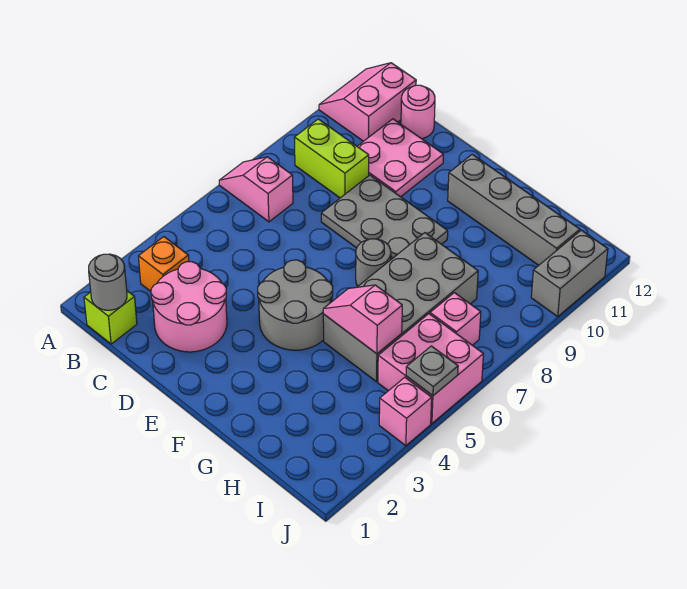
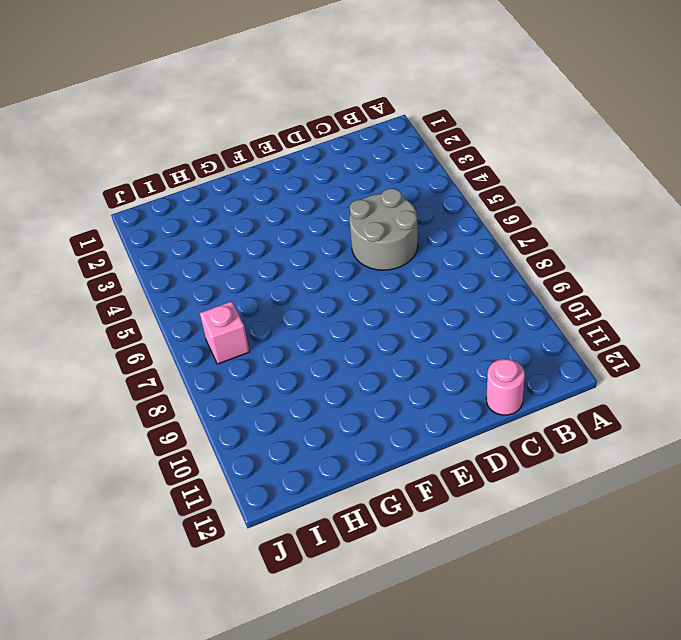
grey 2x2 round brick [349,188,418,270] -> grey 2x2 round brick moved to [258,260,333,350]
none -> pink 1x2 slope [219,157,293,222]
none -> pink 2x2 slope [319,63,416,141]
none -> lime 1x1 brick [84,291,137,344]

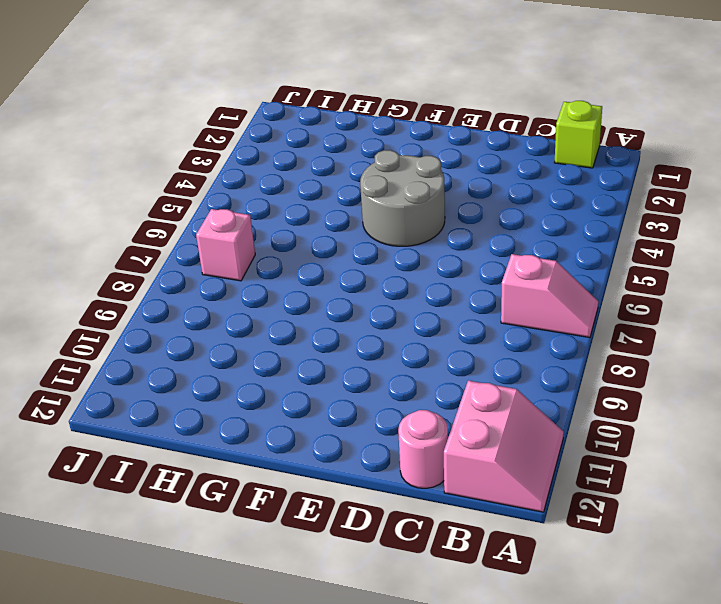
none -> orange 1x1 brick [138,237,189,291]
none -> lime 1x2 brick [294,119,369,198]
none -> pink 2x2 round brick [151,262,227,352]

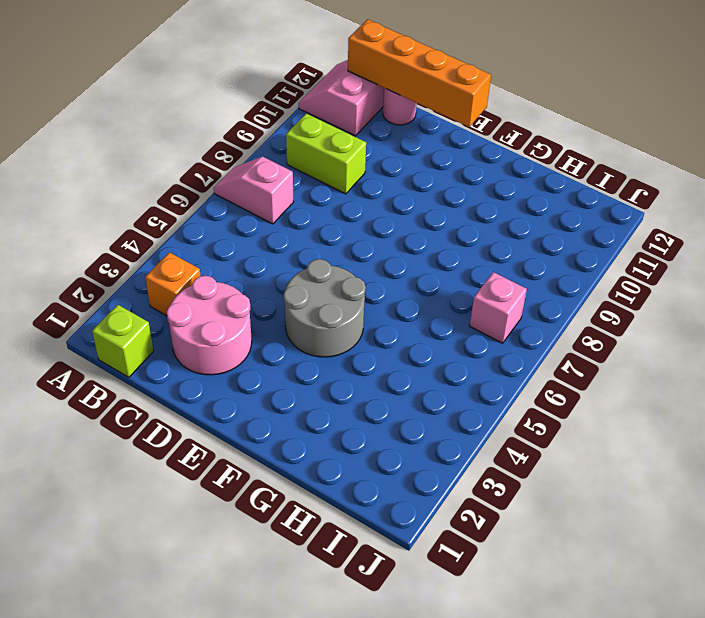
orange 1x4 brick [348,20,491,127] -> none
none -> pink 2x2 plate [357,119,444,197]
none -> grey 2x3 plate [321,175,448,259]
none -> grey 1x1 round brick [356,239,391,286]

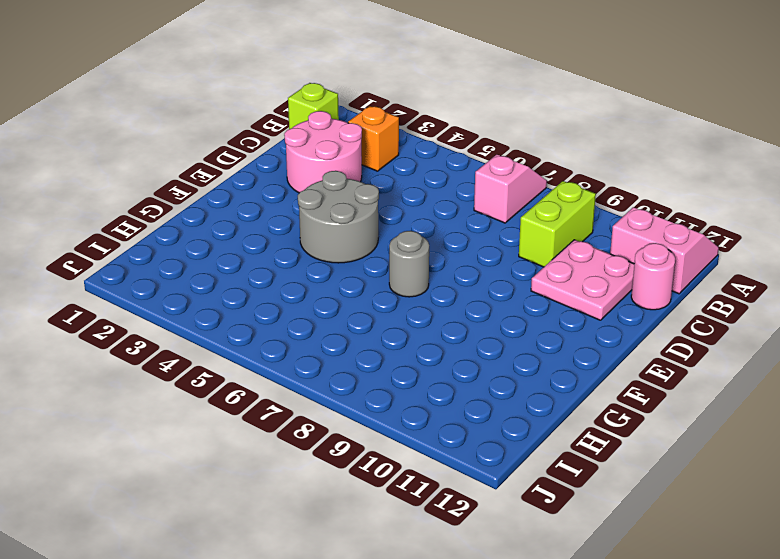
none -> grey 2x3 plate [321,175,448,259]
none -> grey 1x4 brick [448,154,580,265]
none -> grey 2x4 brick [323,233,478,382]

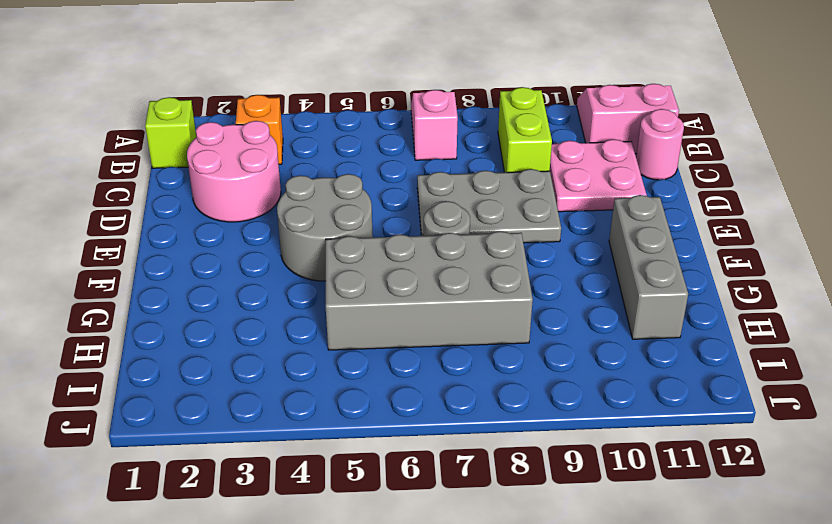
grey 2x3 plate [417,169,561,243] -> grey 2x3 plate turned to [321,175,448,259]
grey 1x3 brick [609,195,688,339] -> grey 1x4 brick [448,154,580,265]
none -> pink 2x2 brick [378,314,483,423]
none -> pink 1x1 brick [430,293,481,345]
none -> pink 1x1 brick [379,377,432,446]

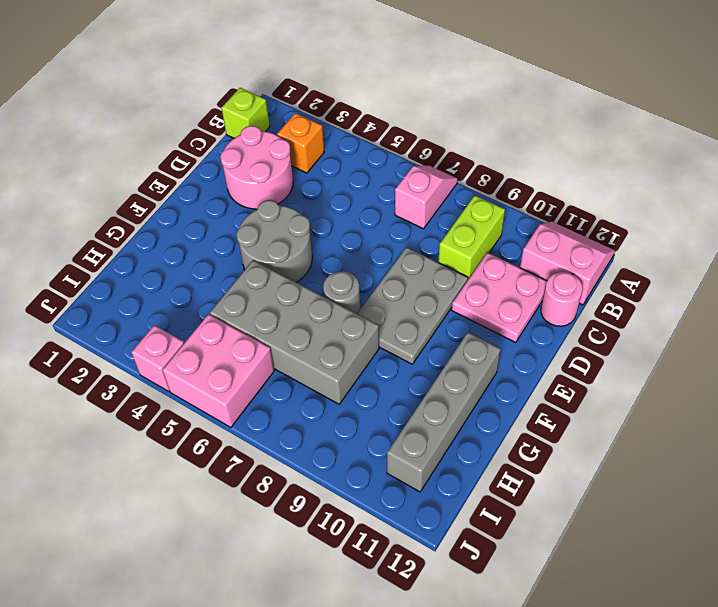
none -> pink 1x1 brick [430,293,481,345]
none -> grey 1x2 brick [531,230,608,316]
none -> grey 1x1 round brick [89,254,127,310]

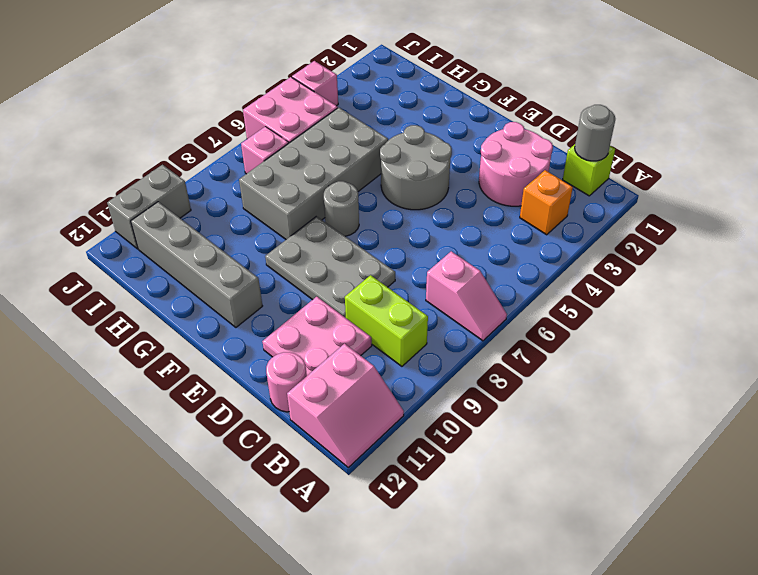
none -> pink 1x2 slope [323,285,402,354]
none -> grey 1x1 plate [406,346,458,396]

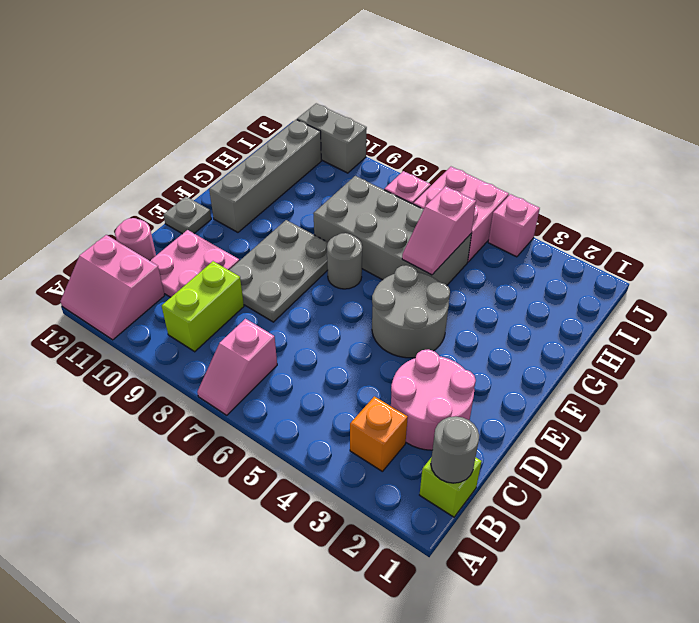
grey 1x1 plate [164,197,211,234] -> grey 1x1 plate moved to [406,346,458,396]

